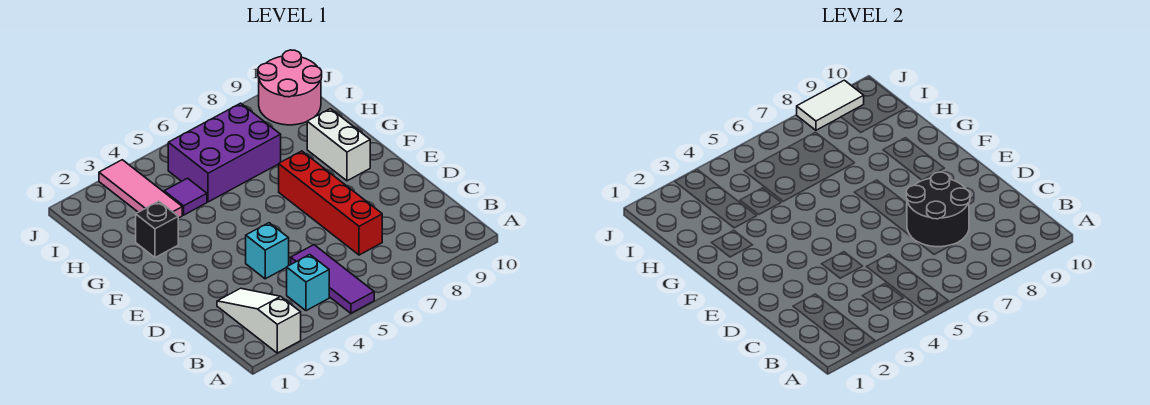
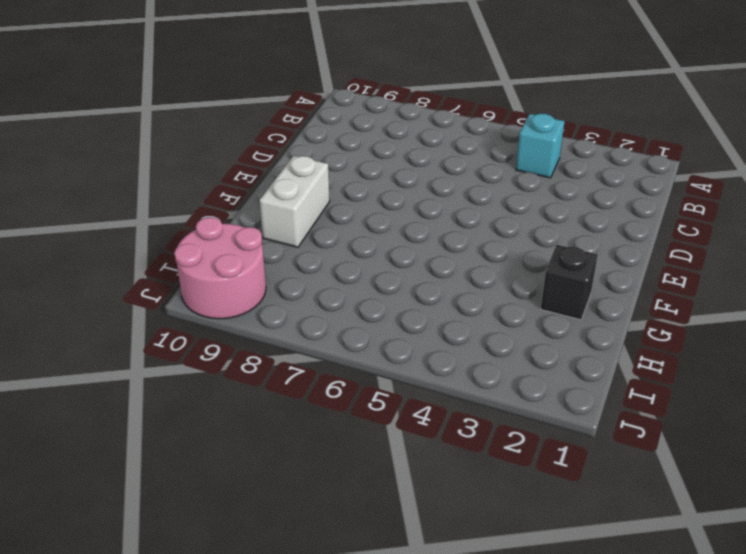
none -> white 1x3 slope [217,288,301,353]
none -> purple 1x3 tile [291,245,374,313]
none -> red 1x4 brick [279,151,382,255]

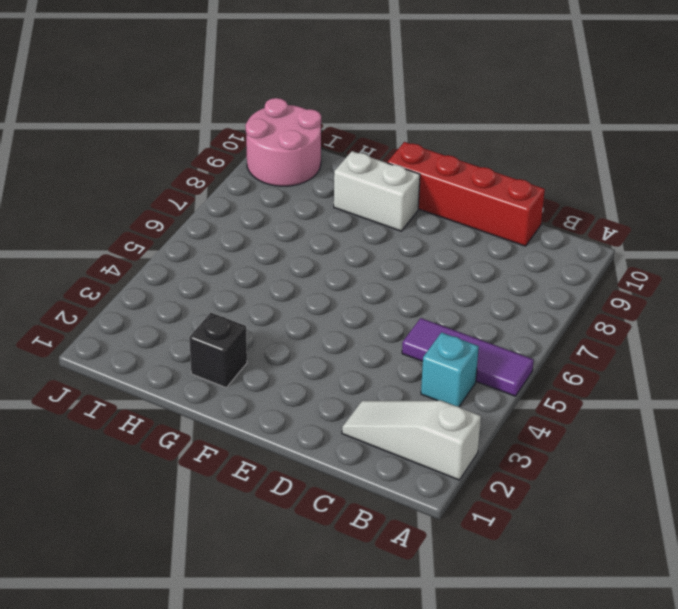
red 1x4 brick [387,142,545,246] -> red 1x4 brick moved to [279,151,382,255]
none -> cyan 1x1 brick [246,223,289,279]
none -> pink 1x3 tile [99,160,182,218]
none -> purple 1x1 tile [164,178,207,215]

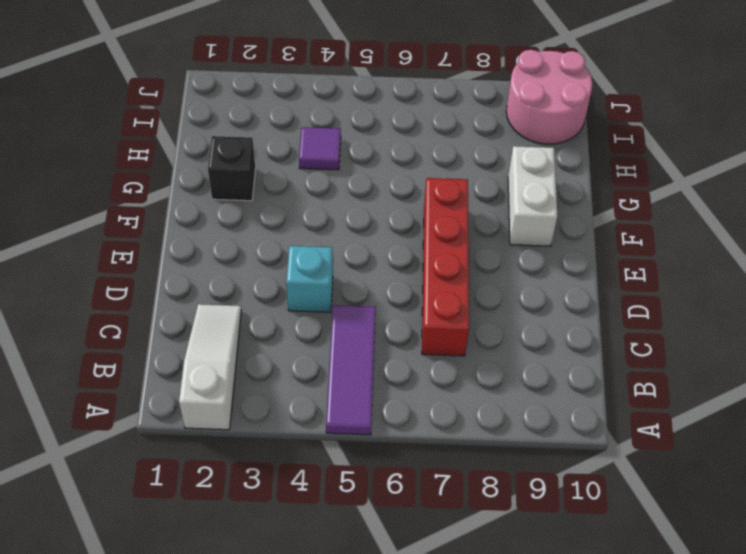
none -> cyan 1x1 brick [287,255,329,311]
none -> pink 1x3 tile [99,160,182,218]
none -> purple 2x3 brick [168,103,281,202]

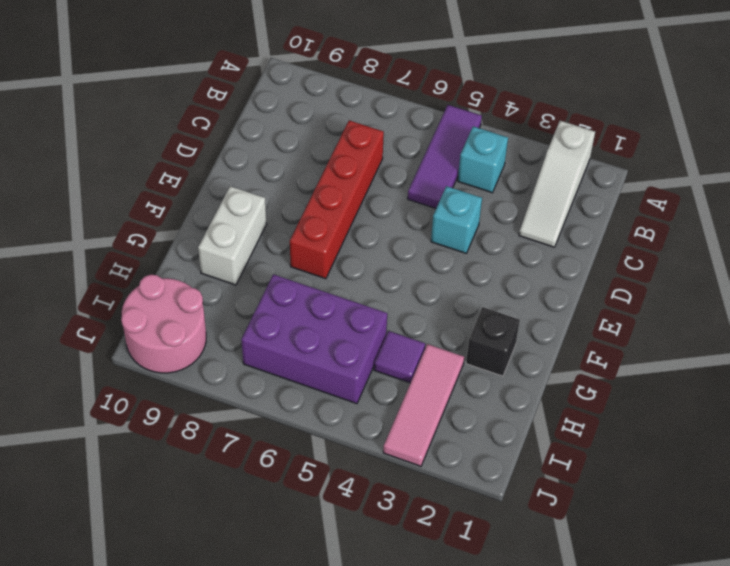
none -> black 2x2 round brick [906,172,970,247]
none -> white 1x2 tile [797,80,864,130]

